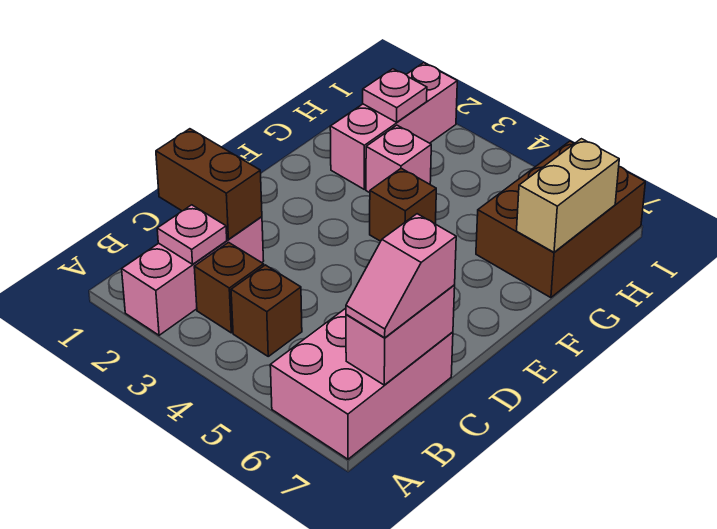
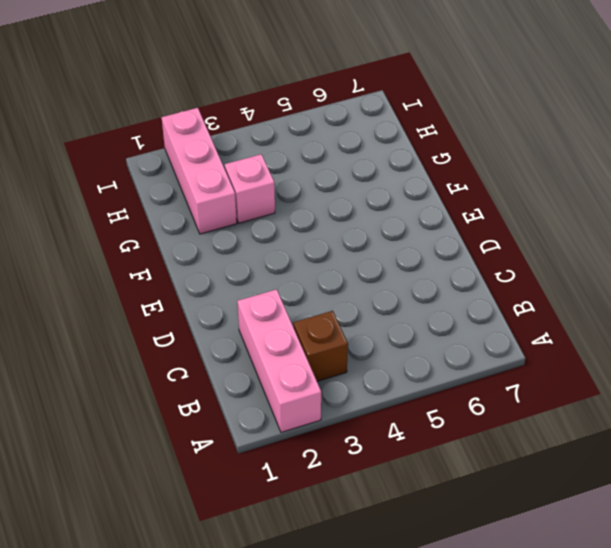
none -> pink 2x3 brick [270,308,453,459]
none -> brown 1x1 brick [231,265,302,356]
none -> brown 1x1 brick [370,168,436,241]

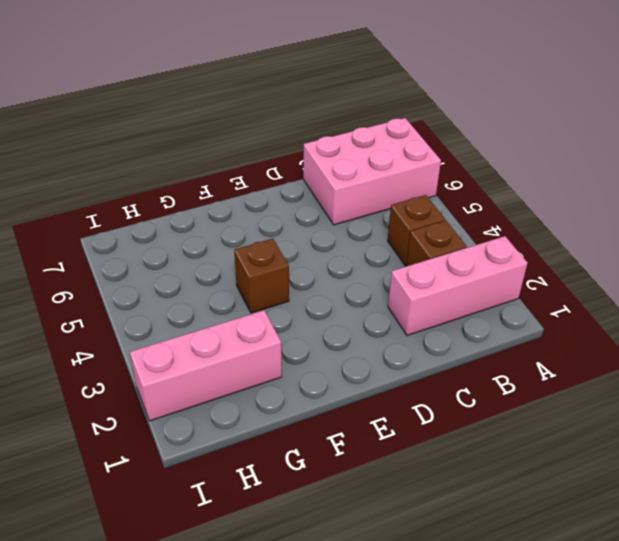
none -> pink 1x1 brick [366,125,431,193]
none -> brown 2x3 brick [476,141,645,298]
none -> pink 1x1 plate [157,205,227,264]

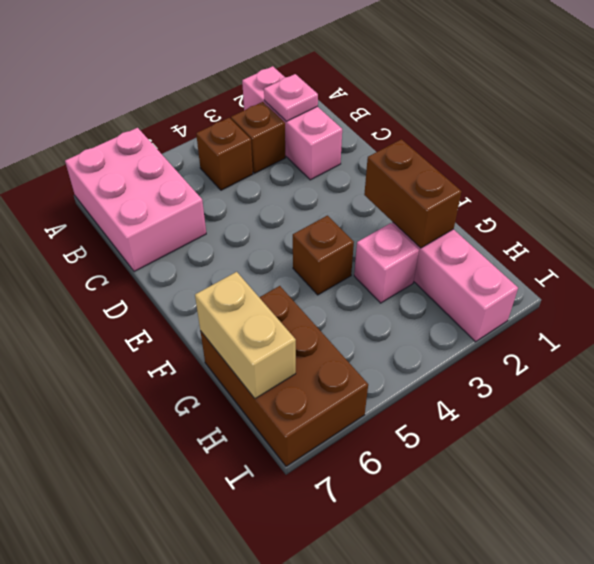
brown 1x2 brick [364,139,462,248] -> brown 1x2 brick turned to [156,129,262,239]
none -> pink 1x2 brick [346,285,455,385]
none -> pink 1x1 plate [363,69,427,122]
none -> pink 1x2 slope [346,214,456,338]

